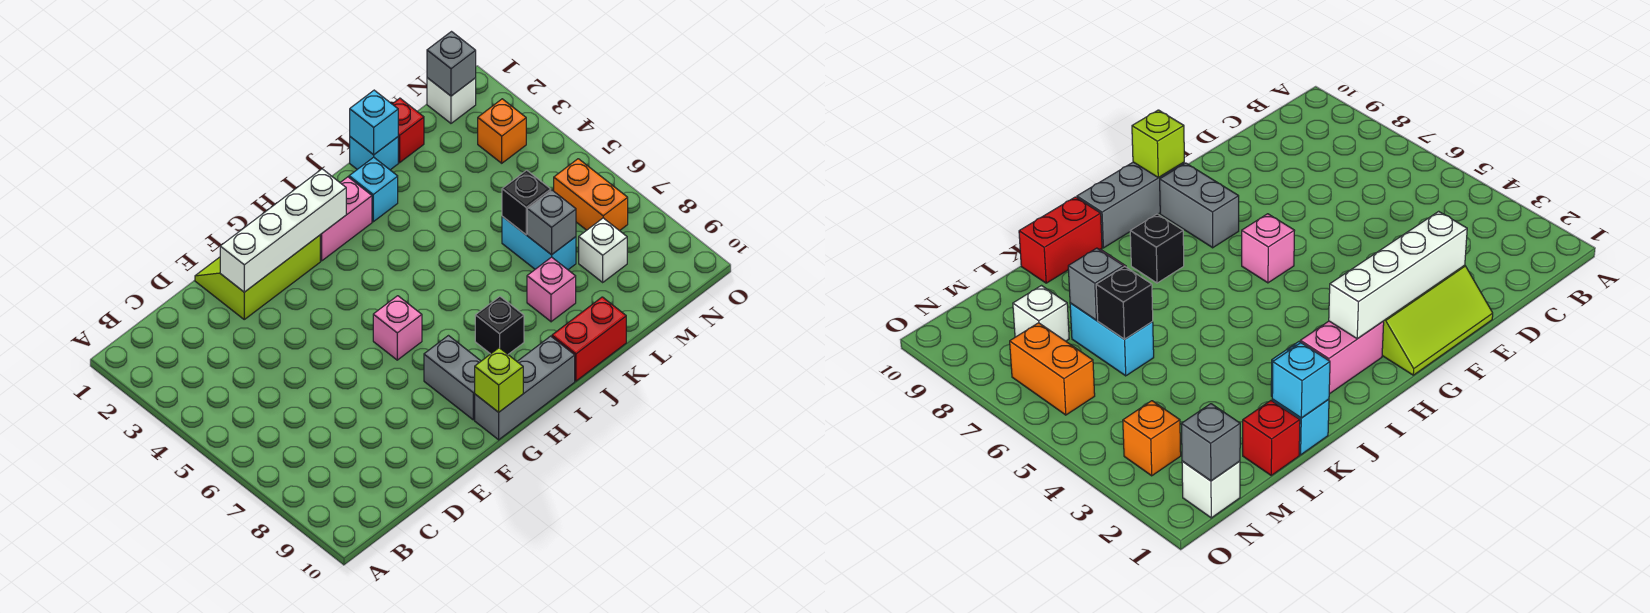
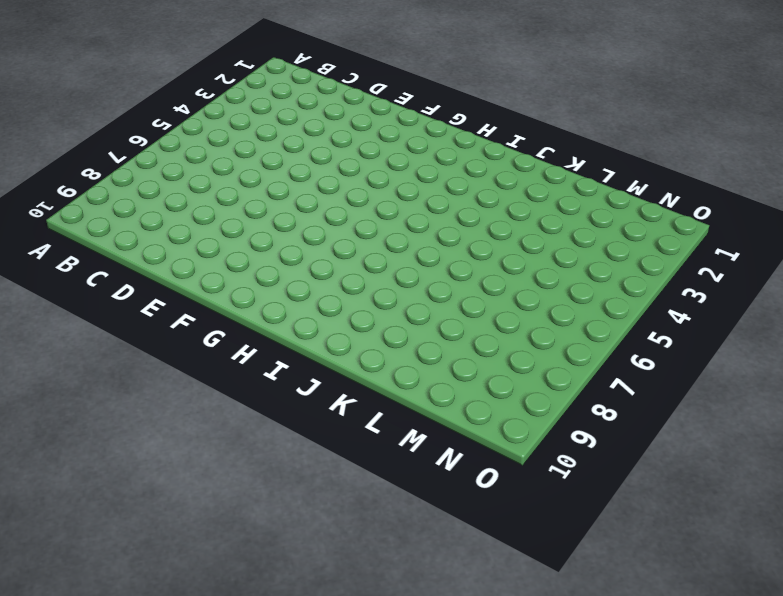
none -> lime 2x3 slope [195,235,320,319]
none -> pink 1x1 brick [373,296,422,360]
none -> grey 1x2 brick [424,336,481,420]

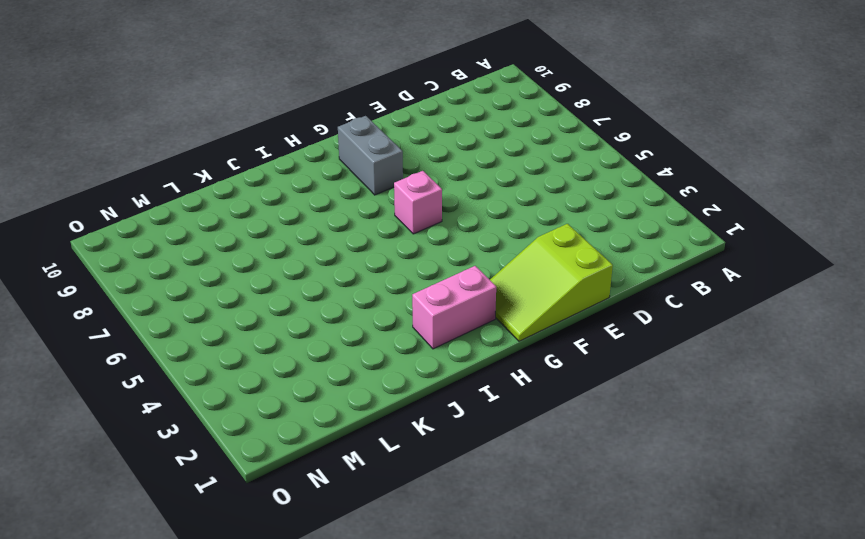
lime 2x3 slope [490,224,613,341] -> lime 2x3 slope turned to [195,235,320,319]
none -> grey 1x3 brick [475,336,575,440]
none -> black 1x1 brick [475,297,524,354]
none -> cyan 1x1 brick [349,157,398,222]

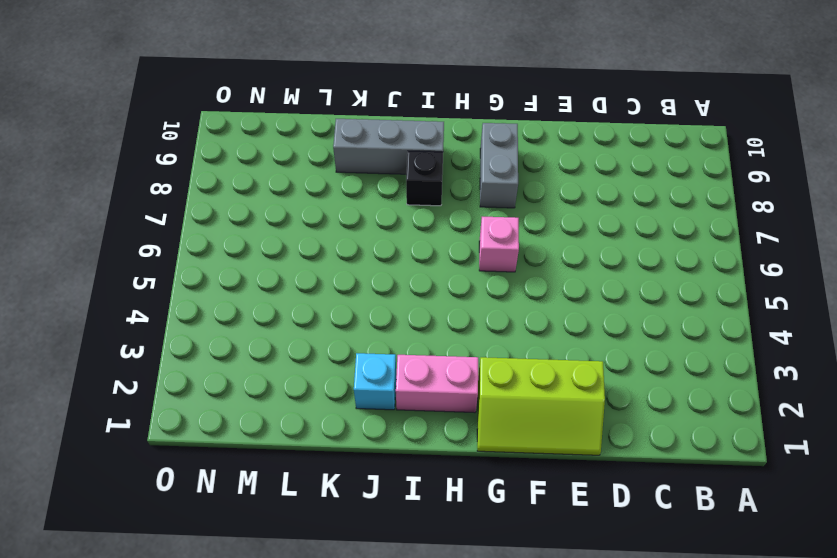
grey 1x3 brick [333,119,444,174] -> grey 1x3 brick moved to [475,336,575,440]
none -> red 1x2 brick [552,297,626,381]
none -> cyan 1x1 brick [350,137,398,170]
none -> pink 1x1 brick [527,257,576,322]

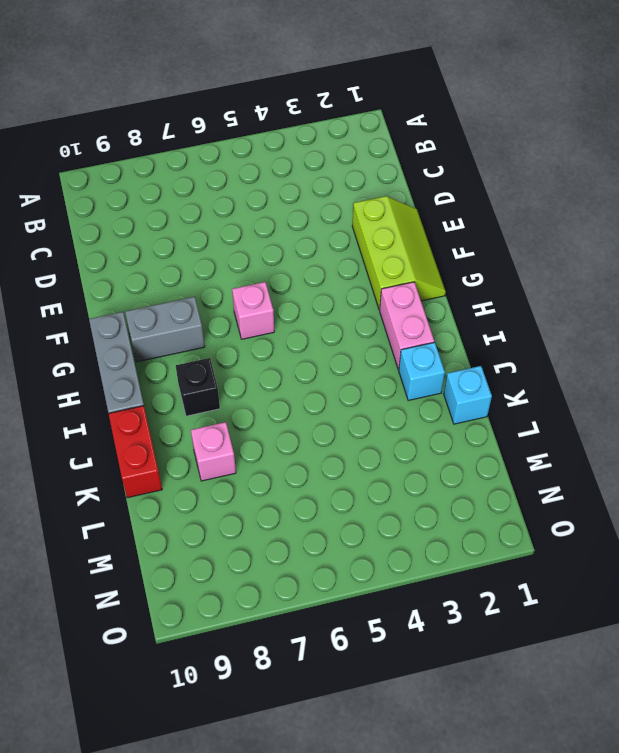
none -> red 1x1 brick [393,98,424,163]
none -> cyan 1x2 brick [502,216,576,270]
none -> white 1x1 brick [579,218,627,282]

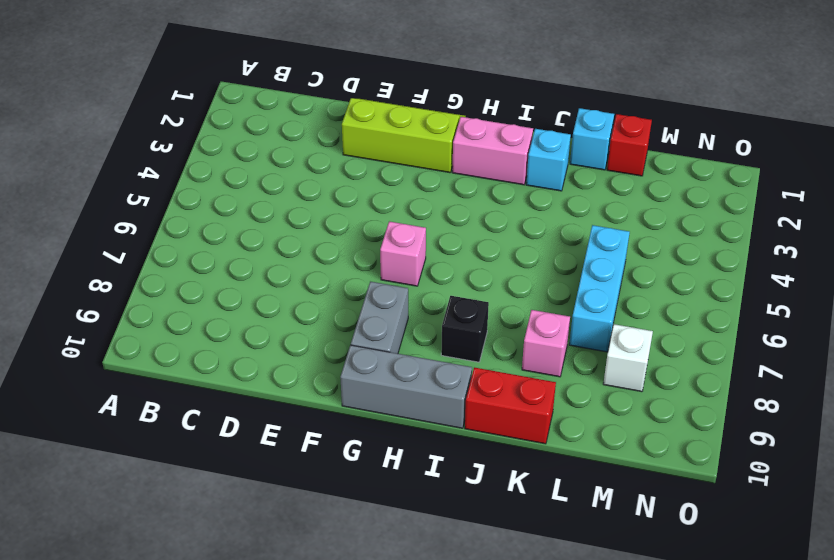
cyan 1x3 brick [569,225,630,352] -> cyan 1x2 brick [502,216,576,270]
none -> white 1x1 brick [427,78,476,123]
none -> orange 1x1 brick [478,99,526,163]
none -> orange 1x2 brick [554,159,628,231]

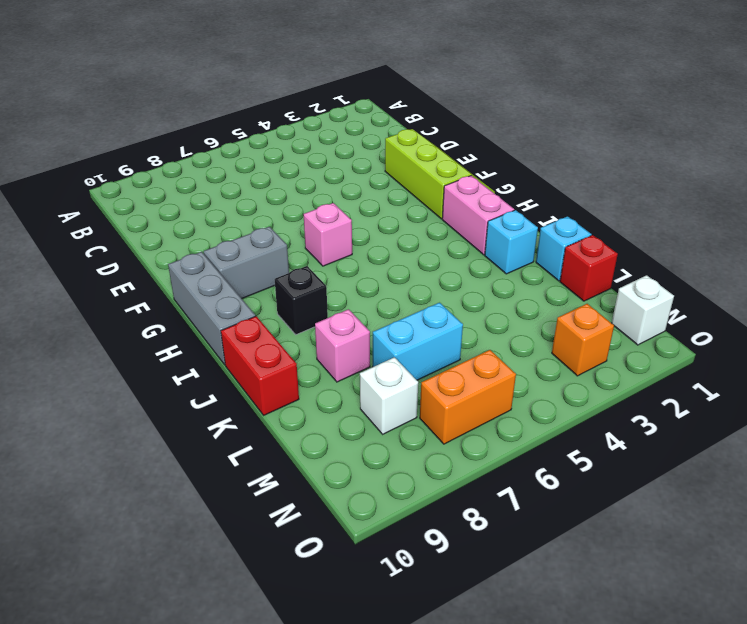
none -> white 1x4 brick [220,169,346,292]
none -> lime 1x1 brick [475,348,523,412]
none -> cyan 1x1 brick [350,90,398,155]

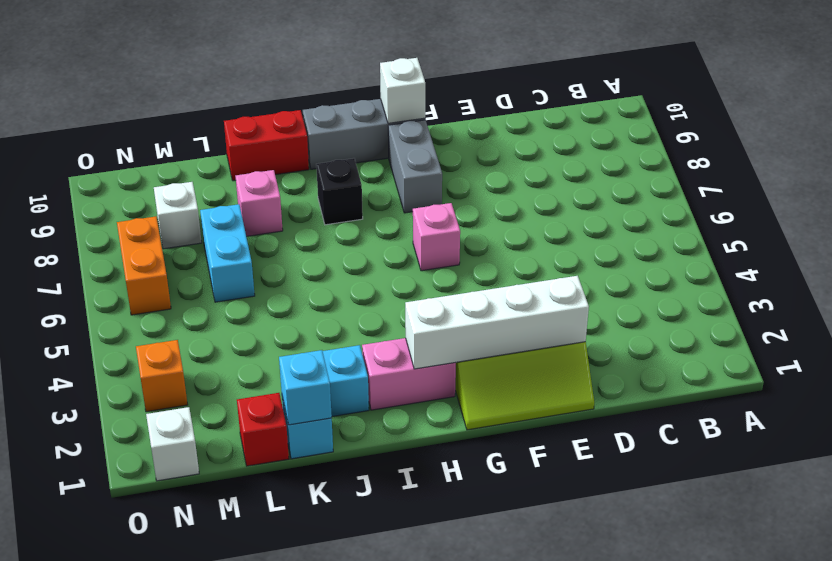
white 1x1 brick [380,58,425,123] -> lime 1x1 brick [475,348,523,412]
none -> black 1x1 brick [502,170,551,235]
none -> grey 1x1 brick [527,190,576,255]
none -> grey 1x1 brick [427,32,476,96]

